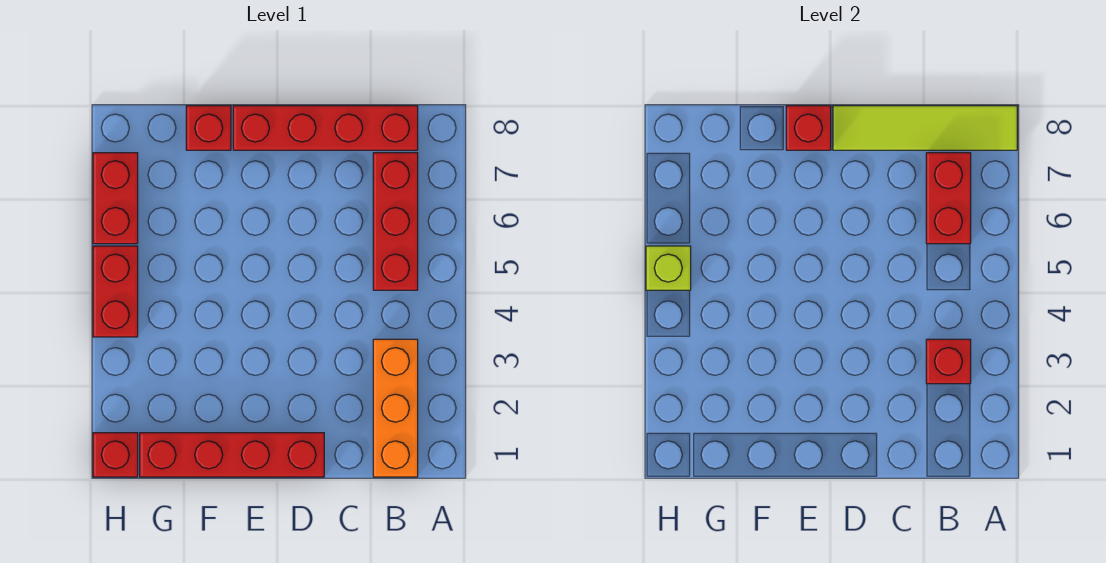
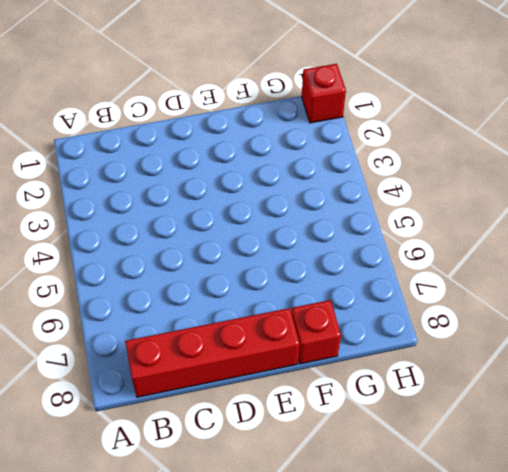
none -> orange 1x3 brick [373,339,418,477]
none -> red 1x3 brick [373,153,418,290]
none -> red 1x4 brick [140,433,324,477]

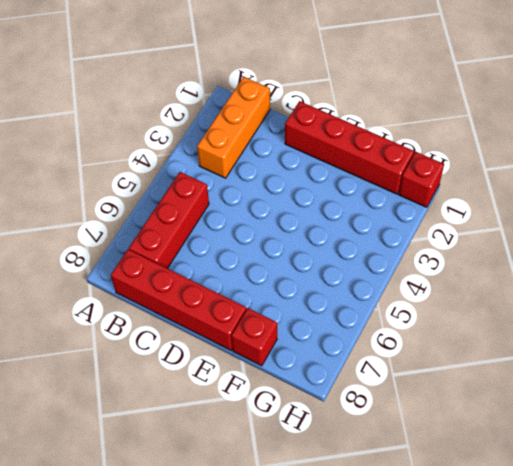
none -> red 1x2 brick [93,246,138,337]
none -> red 1x2 brick [93,153,138,244]
none -> lime 1x4 tile [833,106,1017,150]

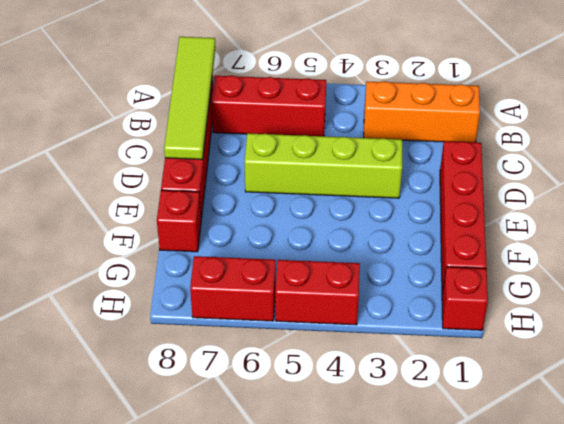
lime 1x4 brick [245,133,402,198] -> none
none -> red 1x1 brick [926,339,971,384]
none -> red 1x2 brick [926,153,971,244]
none -> red 1x1 brick [786,106,831,150]

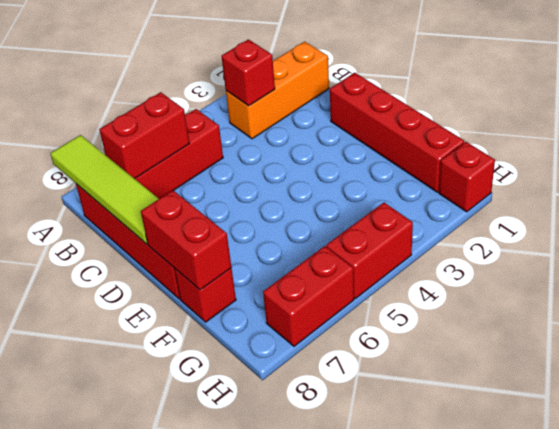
red 1x2 brick [141,190,231,290] -> red 1x1 brick [786,106,831,150]
none -> lime 1x1 brick [646,246,691,290]

